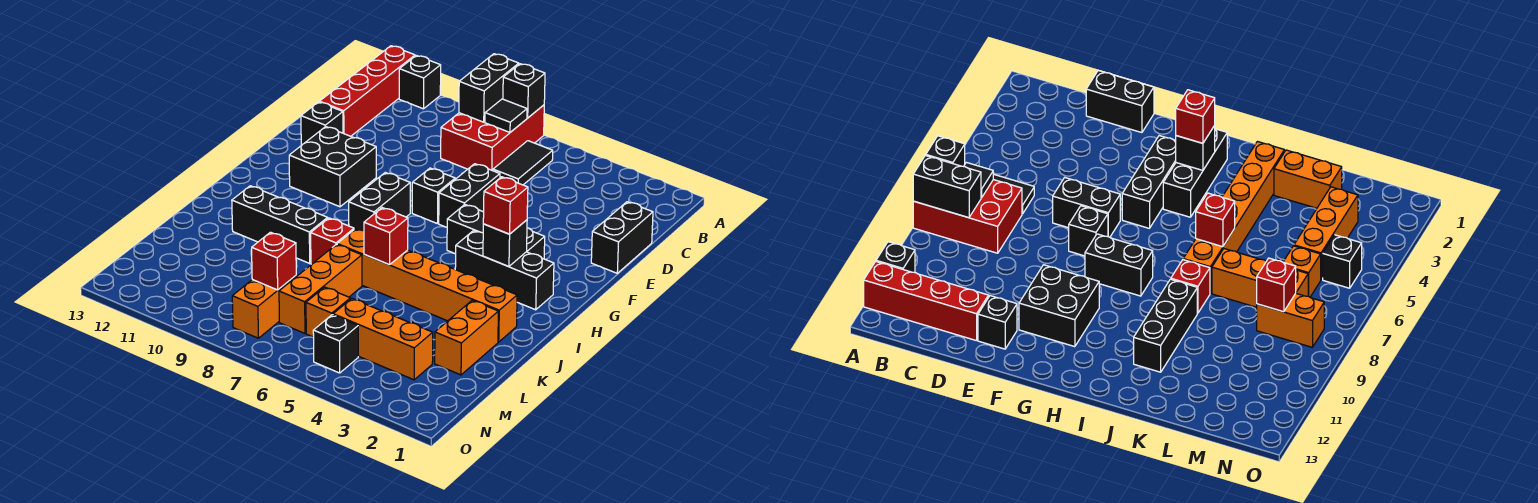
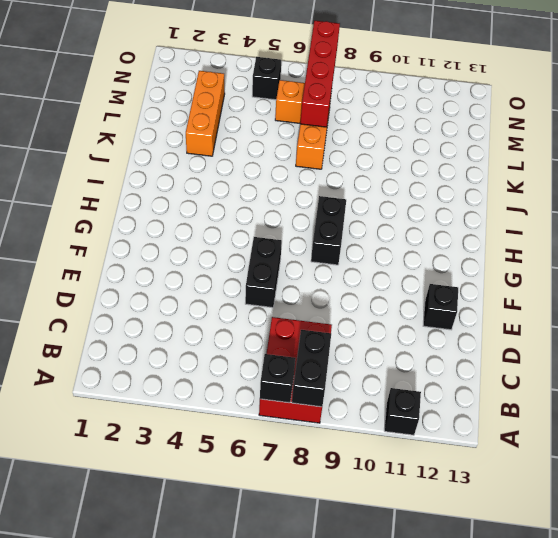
orange 1x3 brick [186,71,225,156] -> orange 1x3 brick turned to [333,298,433,380]
red 1x4 brick [300,21,340,127] -> red 1x4 brick moved to [319,46,415,136]
none -> black 1x2 tile [493,141,553,185]
none -> black 1x2 brick [591,202,653,273]
none -> black 1x1 brick [412,168,455,223]

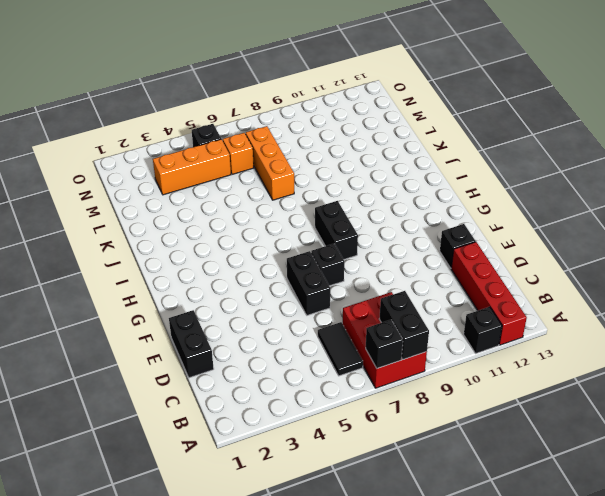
none -> black 2x2 brick [289,127,376,207]
none -> black 1x3 brick [447,205,545,259]
none -> black 1x3 brick [455,231,554,310]

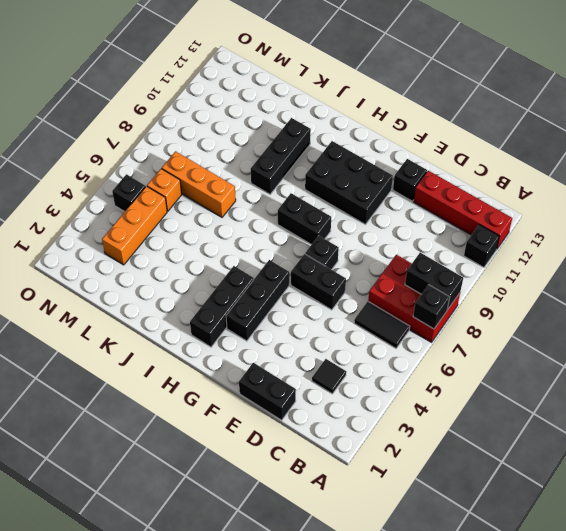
black 1x1 tile [312,359,346,394] -> black 1x1 tile moved to [485,99,527,132]
black 2x3 brick [305,141,393,224] -> black 2x2 brick [289,127,376,207]
none -> orange 1x6 brick [337,229,517,342]
none -> red 1x1 brick [311,218,354,264]
none -> orange 1x2 brick [435,300,498,375]

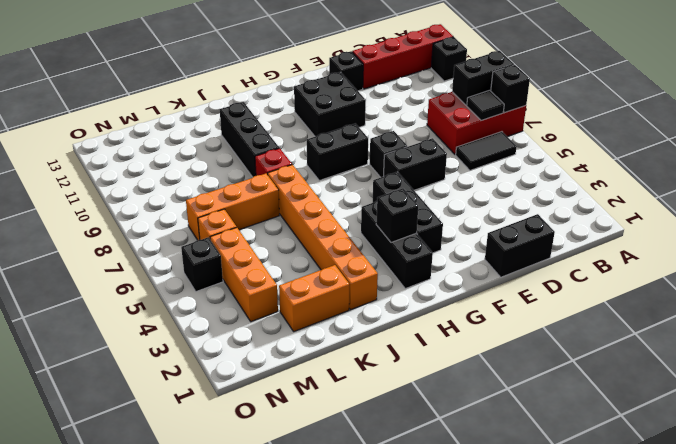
none -> orange 1x2 brick [232,276,296,338]
none -> red 1x1 brick [364,208,408,265]
none -> red 1x1 brick [252,232,296,290]

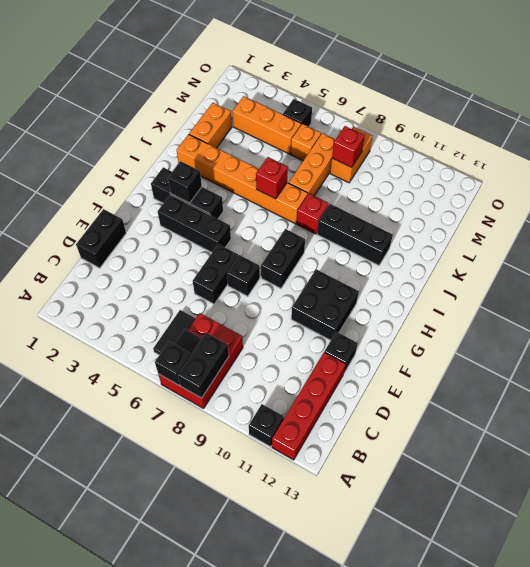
none -> red 1x1 brick [483,177,528,234]

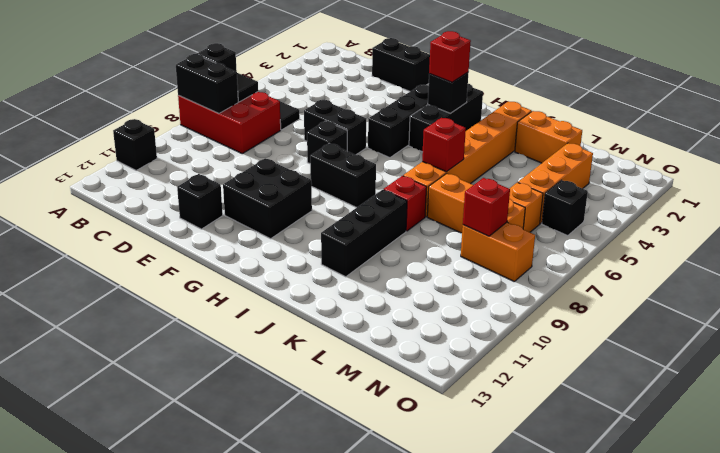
none -> red 1x4 brick [319,46,415,136]

